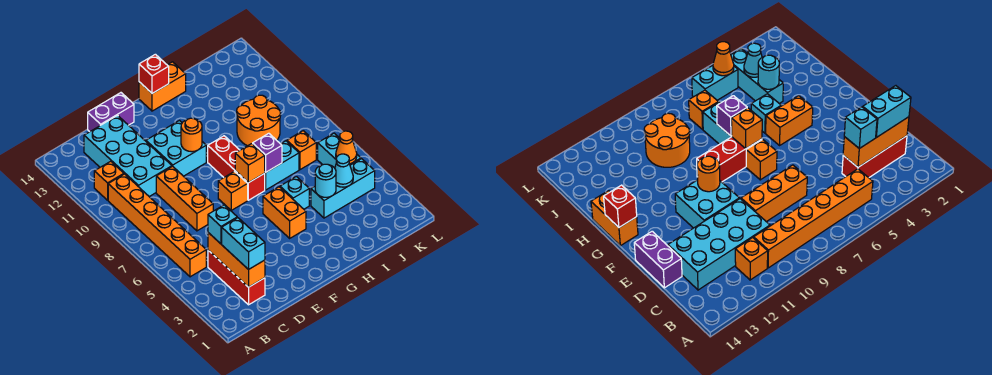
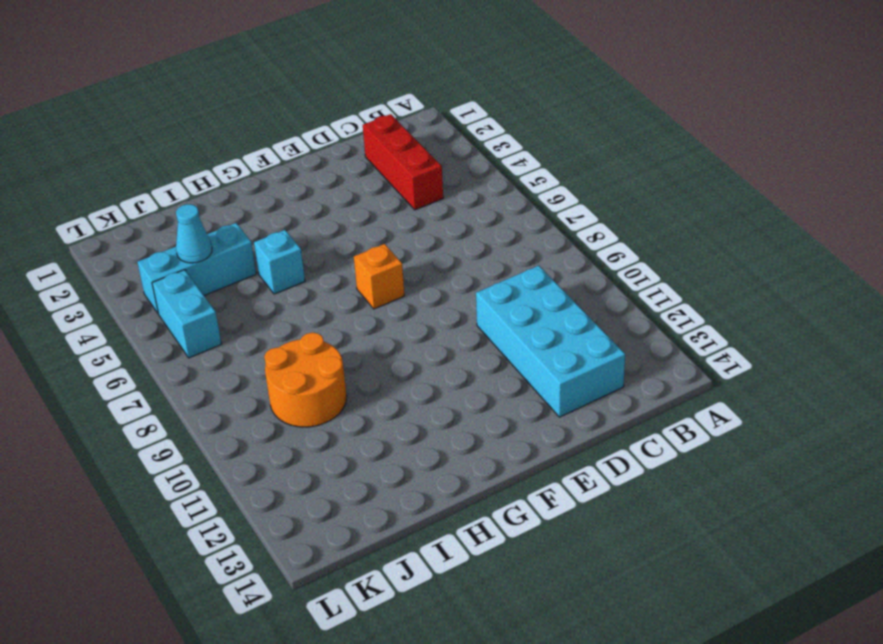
none -> orange 1x6 brick [108,174,206,277]
none -> orange 1x1 brick [94,161,124,200]
none -> orange 1x3 brick [156,166,213,231]

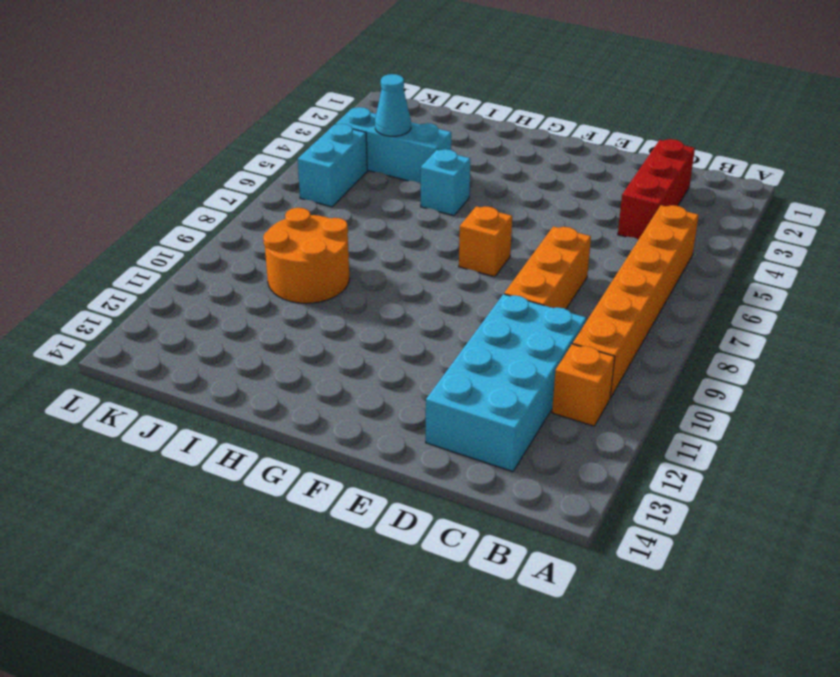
none -> purple 1x2 brick [88,93,134,132]
none -> cyan 2x2 brick [146,121,206,176]
none -> orange 1x2 brick [263,187,306,238]

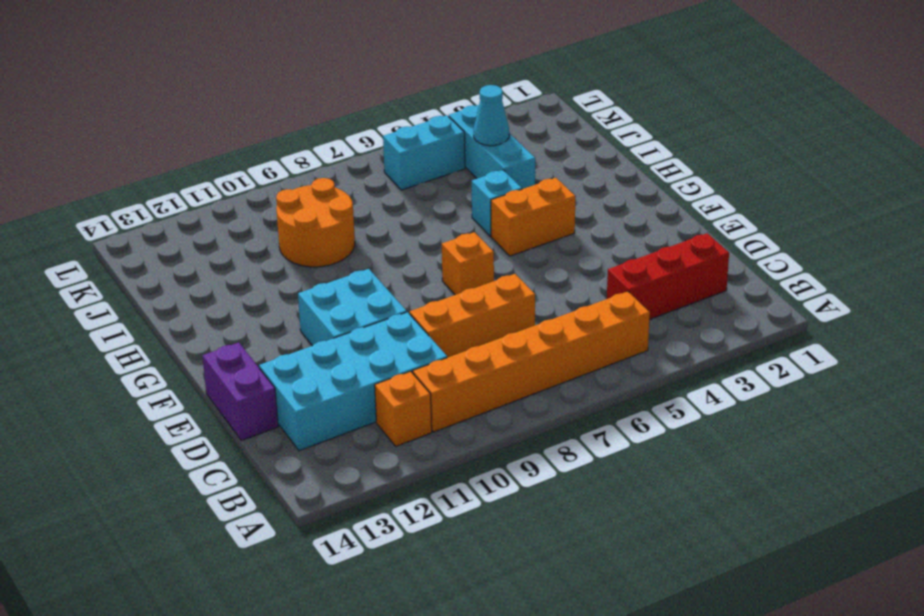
none -> red 1x3 brick [208,136,265,200]
none -> orange 1x2 brick [139,62,186,111]
none -> cyan 1x2 brick [265,141,299,190]

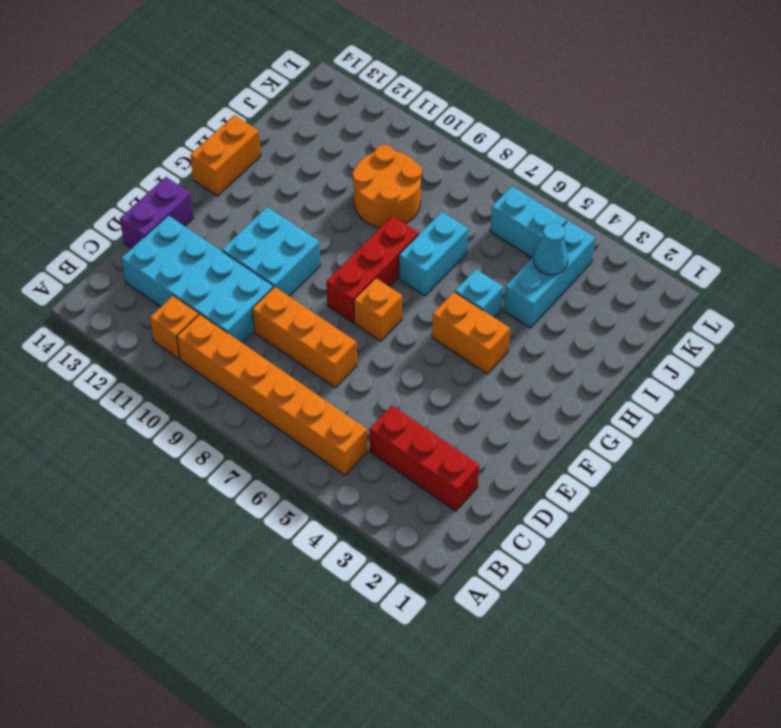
red 1x3 brick [326,216,419,323] -> red 1x3 brick turned to [208,136,265,200]
none -> orange 1x1 brick [287,131,316,170]
none -> orange 1x3 brick [208,233,265,287]
none -> orange 1x1 round brick [181,118,202,152]

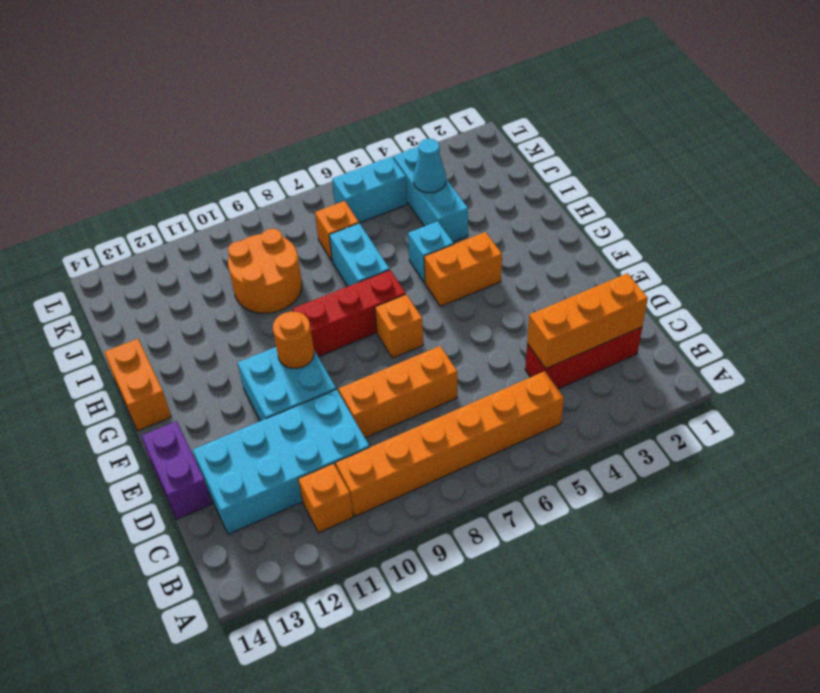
none -> orange 1x1 brick [235,144,265,183]
none -> red 1x1 brick [139,54,169,93]
none -> purple 1x1 brick [253,133,282,172]

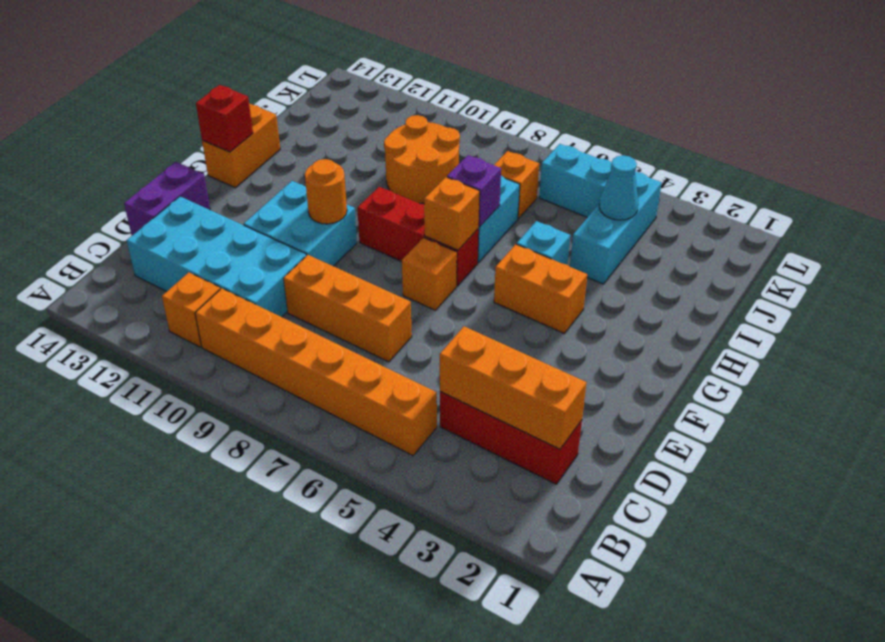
none -> cyan 1x1 round brick [315,164,336,197]
none -> orange 1x1 cone [336,131,357,164]
none -> cyan 1x2 brick [222,218,265,270]

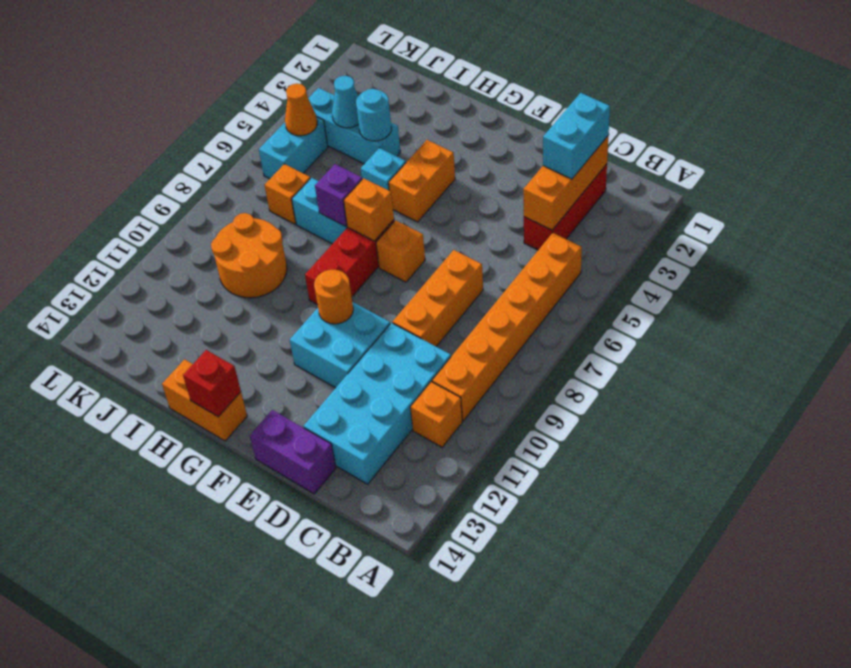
none -> cyan 1x1 brick [208,205,237,244]

